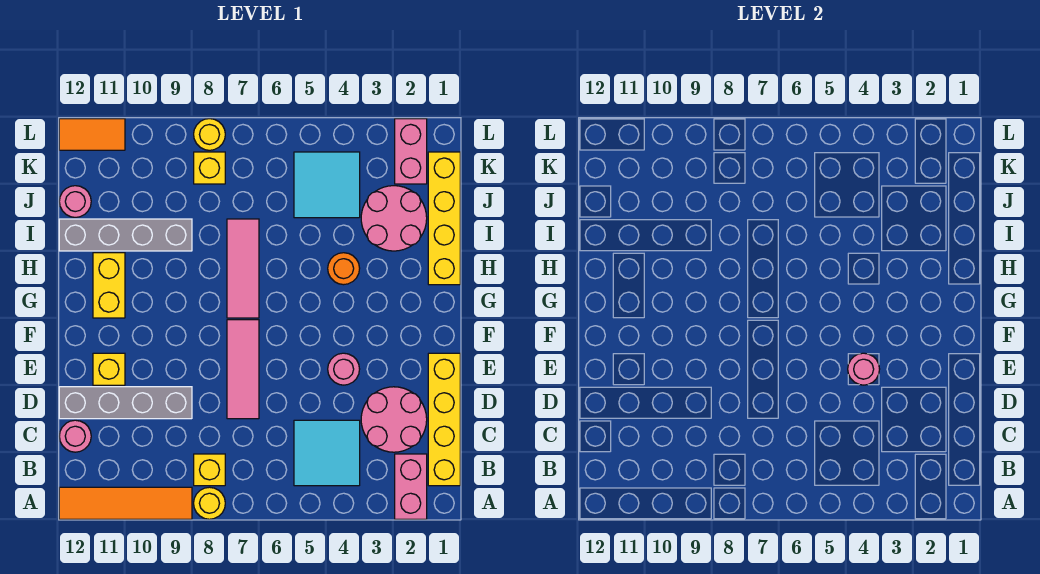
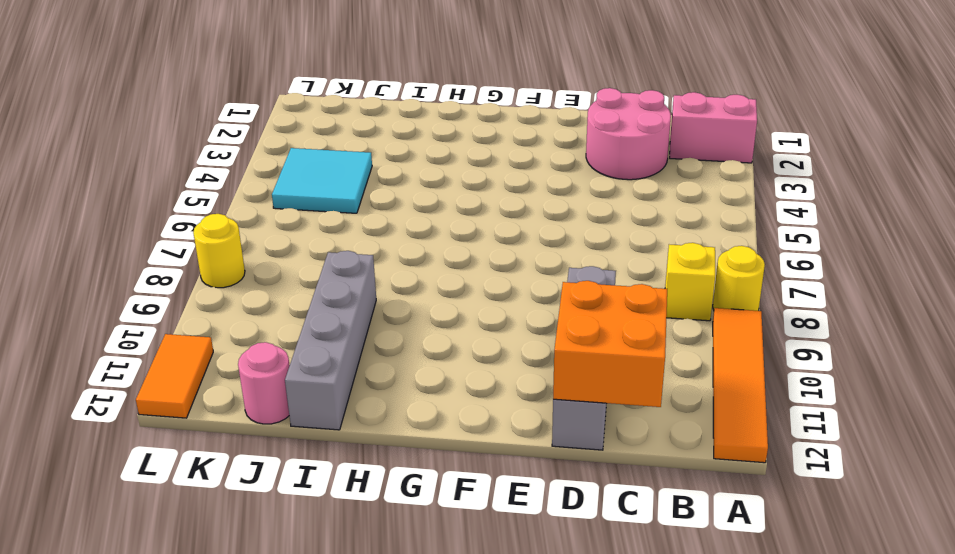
orange 2x2 brick [553,281,667,407] -> none
none -> yellow 1x4 brick [428,353,460,486]
none -> cyan 2x2 tile [294,420,360,486]
none -> pink 1x1 round brick [59,420,91,452]

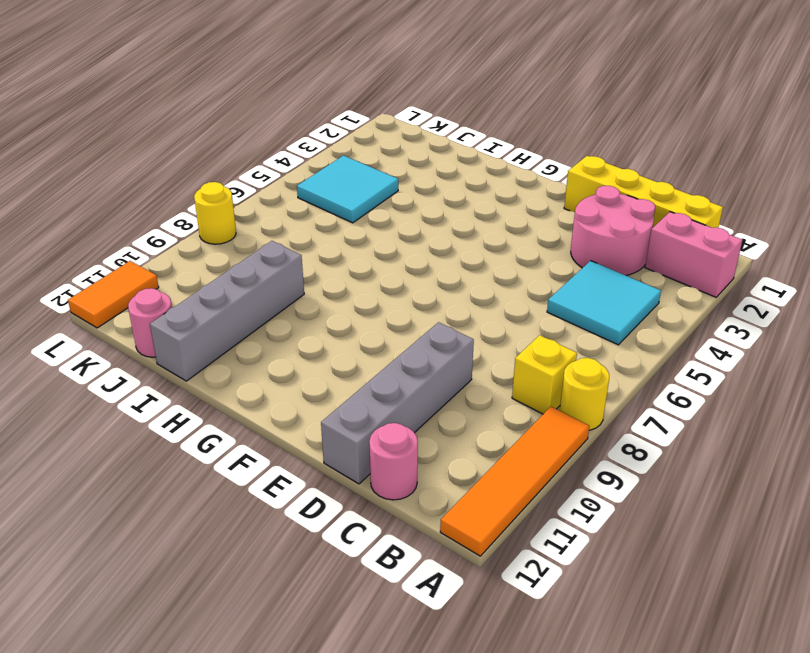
none -> pink 1x3 tile [227,320,259,419]
none -> pink 1x1 round brick [328,353,360,385]
none -> yellow 1x1 brick [93,353,125,385]

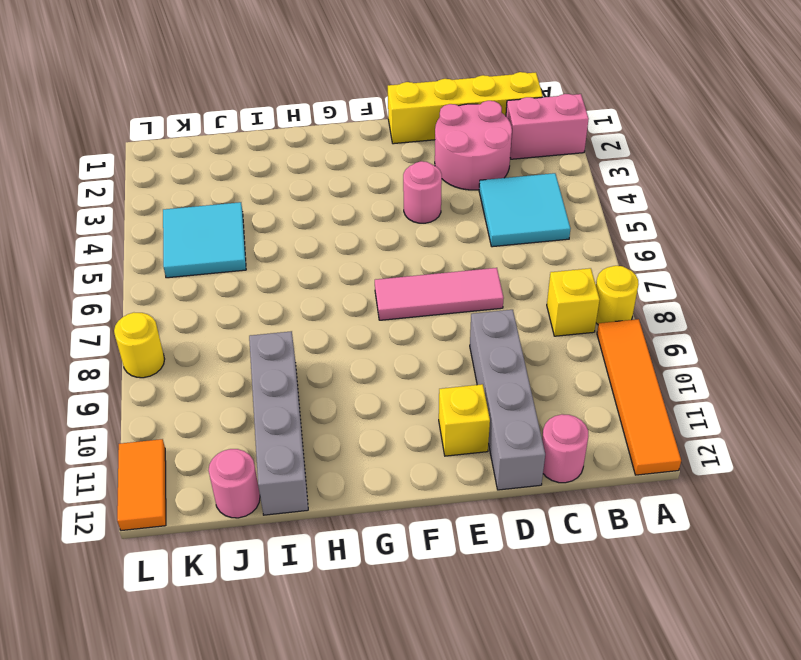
none -> pink 1x3 tile [227,219,259,318]
none -> yellow 1x2 brick [93,253,125,318]
none -> yellow 1x4 brick [428,152,460,285]

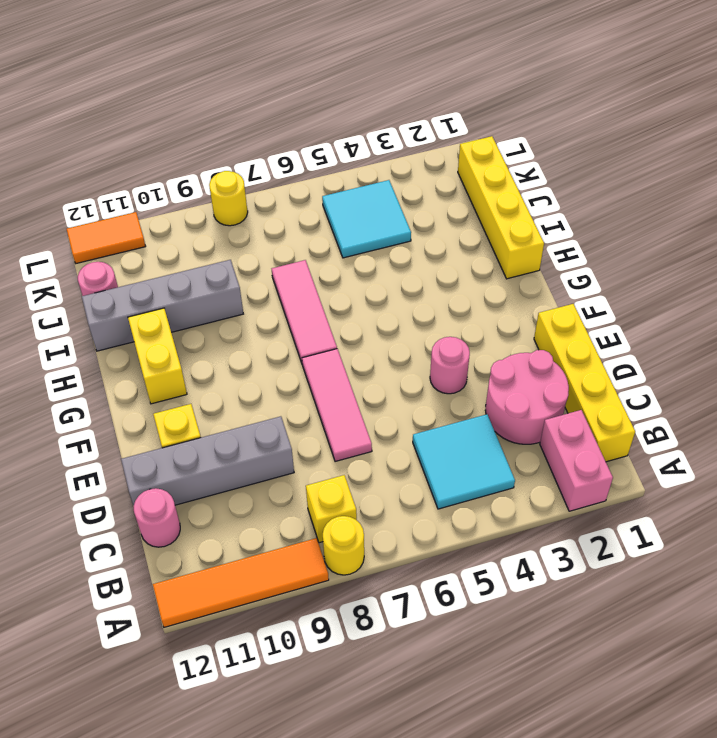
none -> orange 1x1 round brick [328,253,360,285]
none -> pink 2x2 round brick [361,186,427,251]
none -> pink 1x2 brick [395,119,427,184]

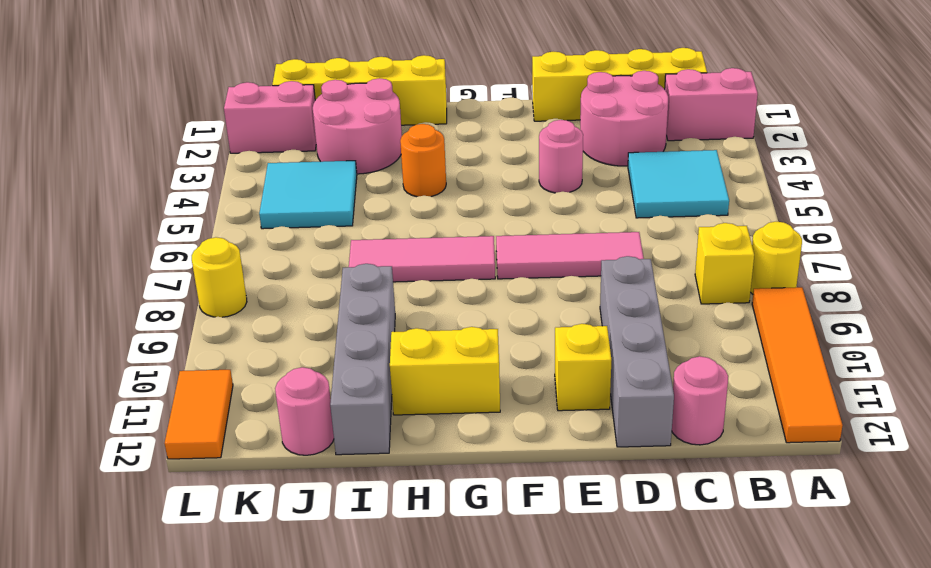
none -> yellow 1x1 brick [194,152,225,184]
none -> pink 1x1 round brick [848,353,880,385]

